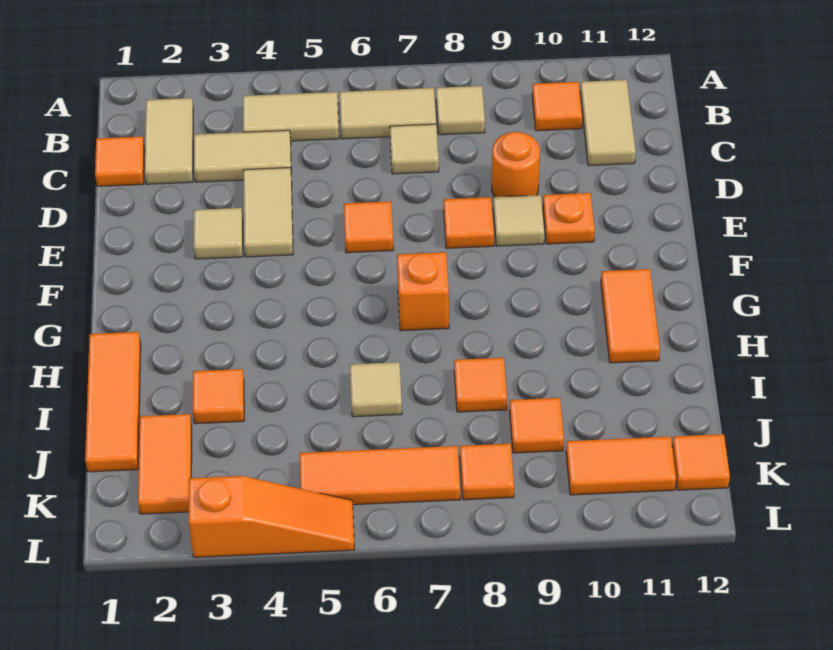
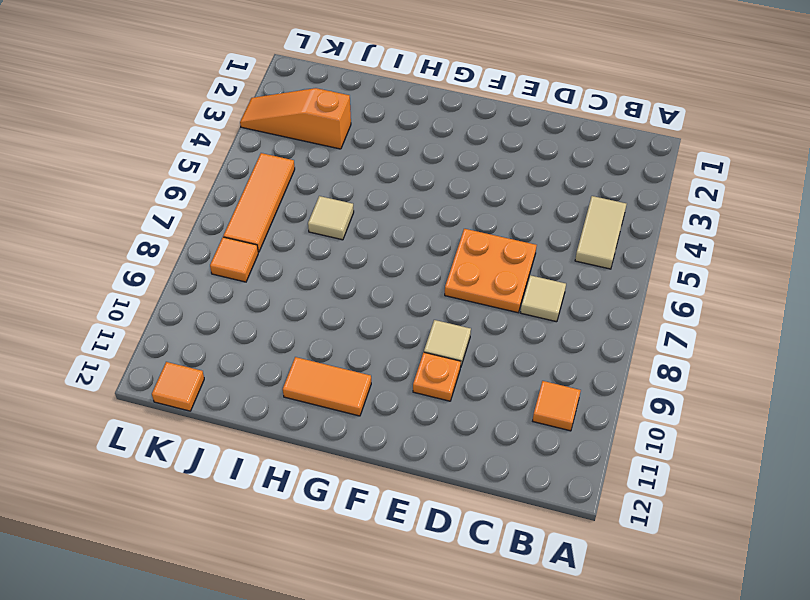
orange 2x2 plate [445,229,537,313] -> orange 1x1 tile [344,201,394,253]
orange 1x3 slope [240,88,351,149] -> orange 1x3 slope turned to [188,476,354,557]
none -> tan 1x2 tile [145,98,194,184]
none -> tan 1x2 tile [340,88,436,139]
none -> tan 1x1 tile [436,86,485,135]

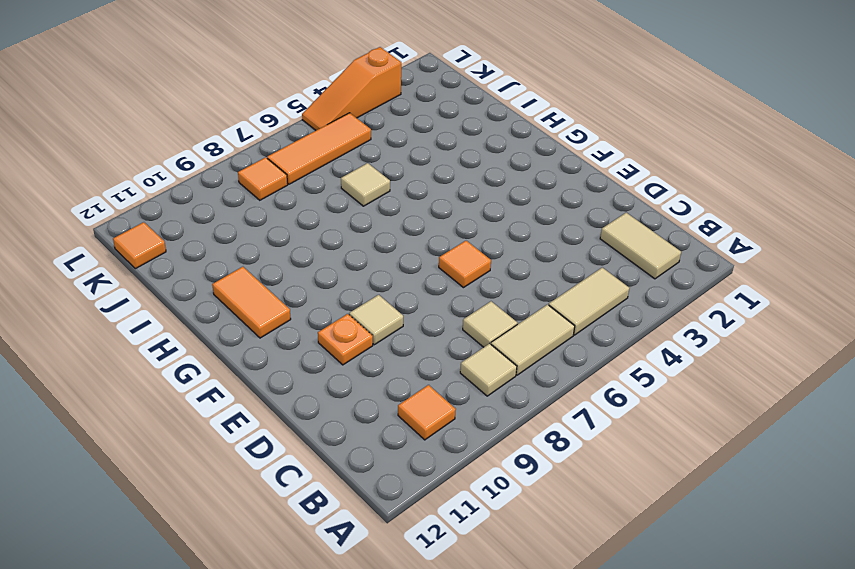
none -> tan 1x2 tile [580,80,636,166]
none -> orange 1x1 tile [95,137,145,186]
none -> tan 1x2 tile [194,130,291,182]

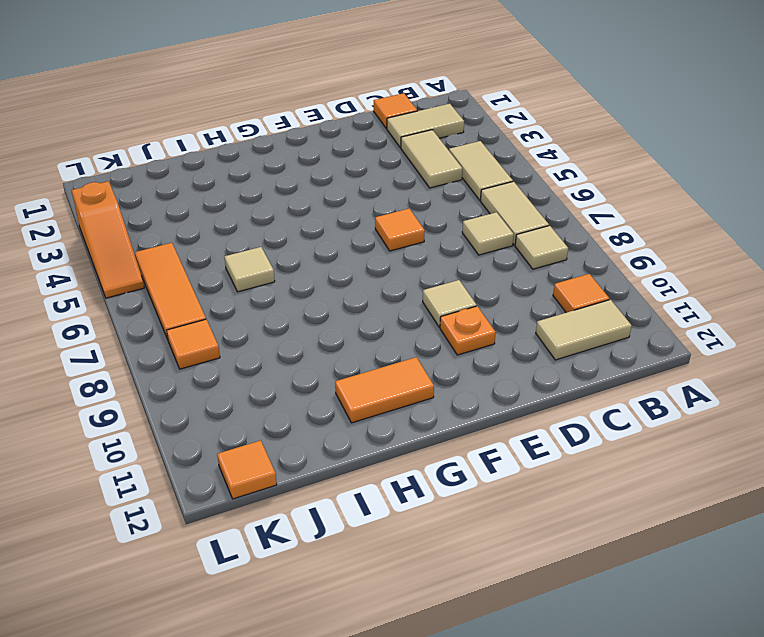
none -> tan 1x2 tile [243,168,293,257]
none -> orange 1x1 round brick [492,132,540,197]
none -> tan 1x1 tile [194,208,243,259]

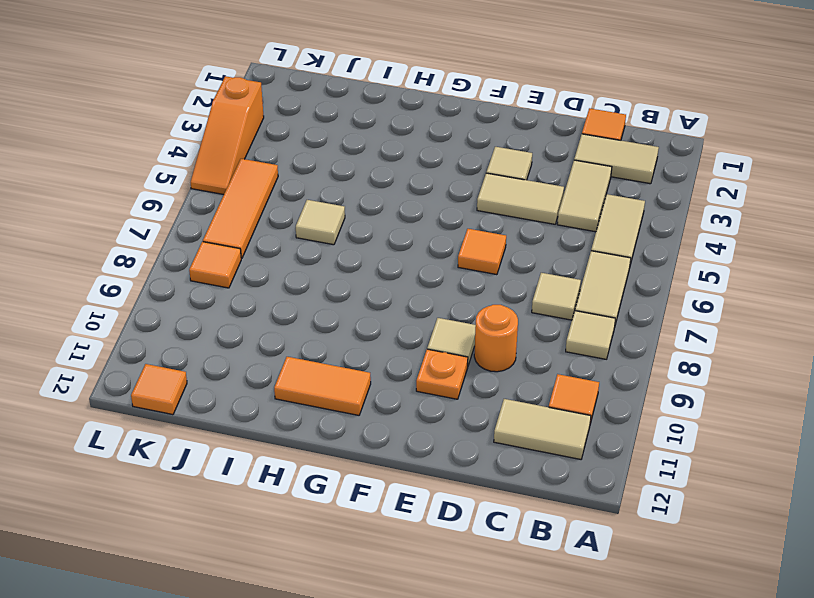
none -> orange 1x1 tile [444,197,494,248]
none -> orange 1x1 brick [397,252,449,331]
none -> orange 1x3 tile [85,332,141,472]

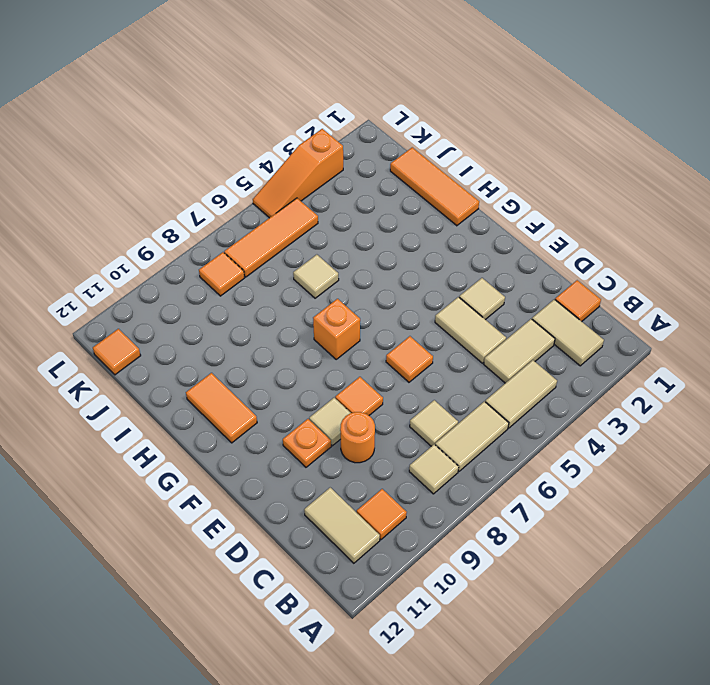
none -> orange 1x1 tile [193,369,244,424]
none -> orange 1x1 tile [454,358,507,412]
none -> orange 1x2 tile [138,414,192,514]

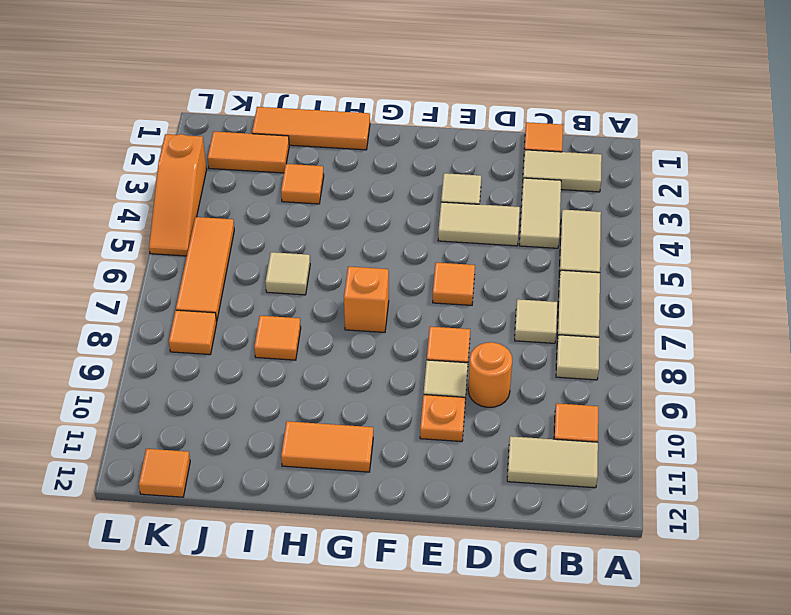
none -> orange 1x1 tile [510,398,564,453]
none -> orange 1x2 tile [566,436,676,495]

